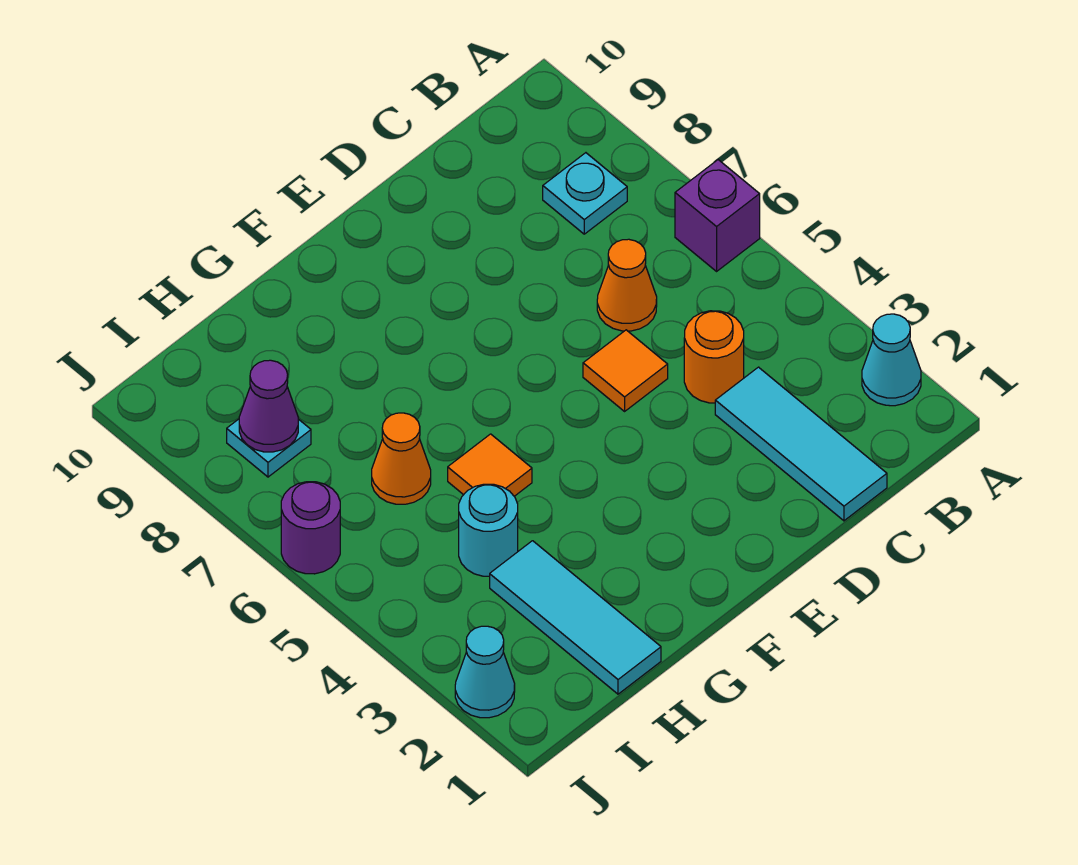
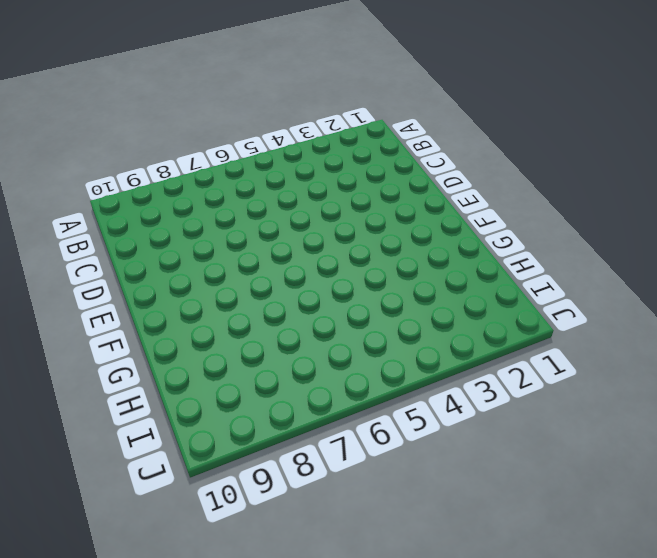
none -> cyan 1x1 cone [862,314,921,406]
none -> purple 1x1 brick [675,160,760,271]
none -> cyan 1x1 plate [543,153,627,234]

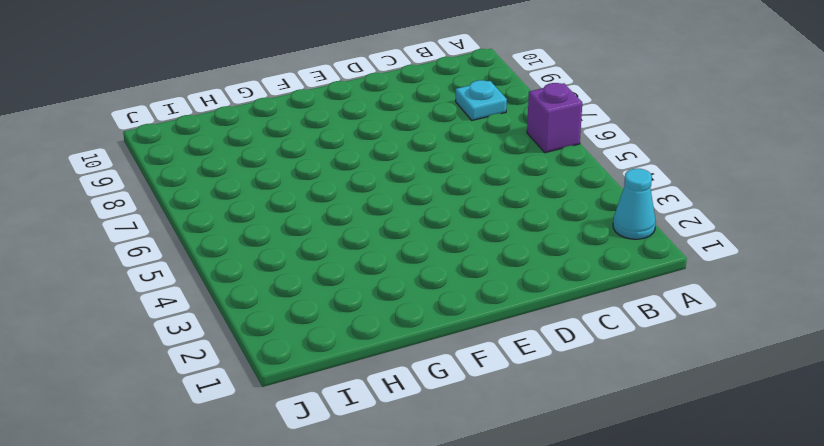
none -> cyan 1x3 tile [715,367,887,521]
none -> orange 1x1 round brick [684,311,744,403]
none -> orange 1x1 cone [597,239,657,331]

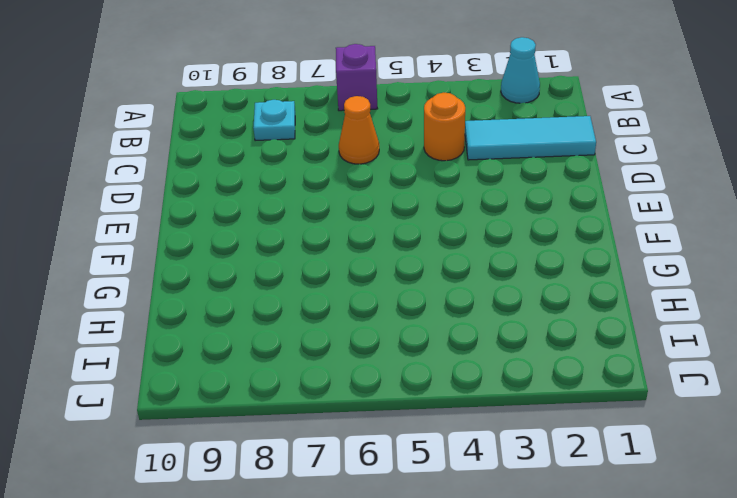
none -> orange 1x1 tile [583,330,668,411]
none -> orange 1x1 tile [448,434,532,496]
none -> cyan 1x3 tile [490,541,661,694]

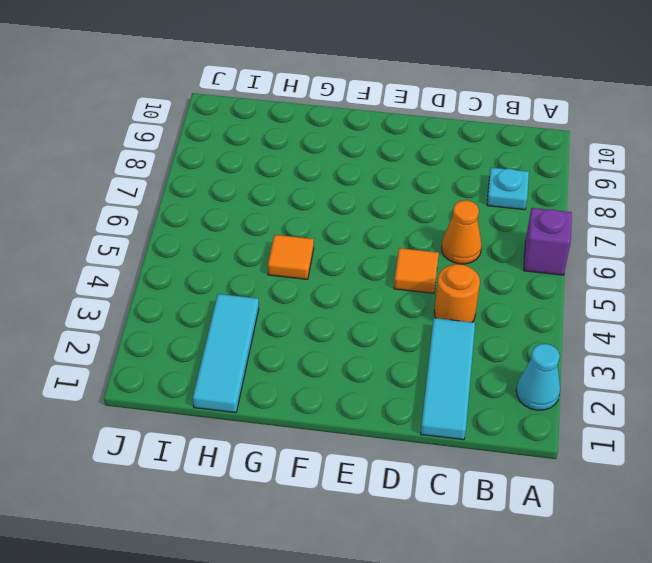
none -> cyan 1x1 round brick [459,484,518,576]
none -> orange 1x1 cone [372,413,431,504]
none -> cyan 1x1 plate [227,419,311,477]

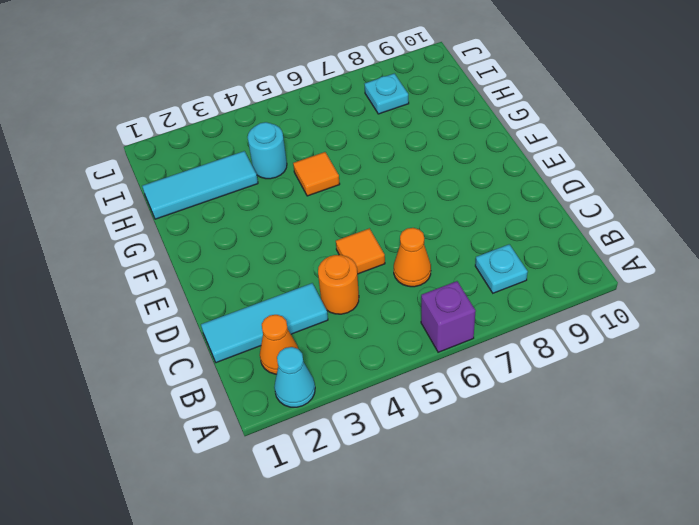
orange 1x1 cone [260,315,298,374] -> orange 1x1 cone moved to [372,413,431,504]
none -> cyan 1x1 cone [455,626,515,718]
none -> purple 1x1 round brick [281,482,340,574]
none -> purple 1x1 cone [239,360,298,452]

